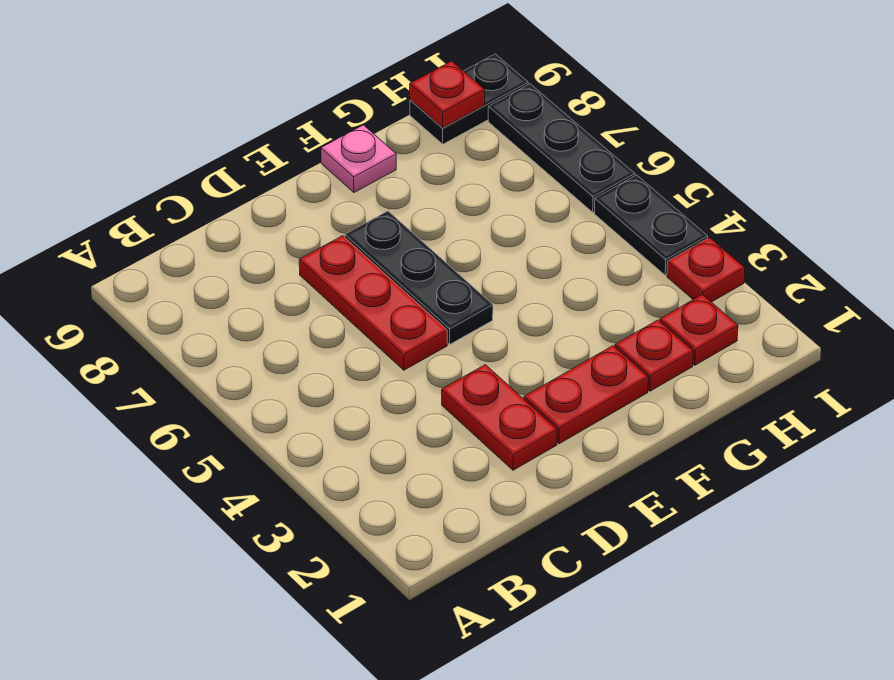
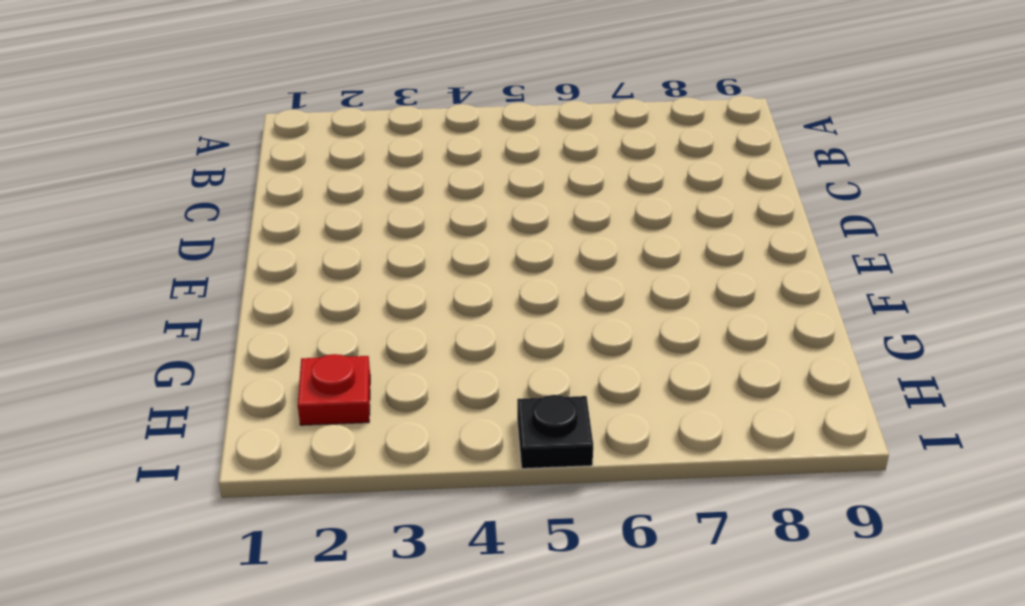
black 1x1 plate [517,395,593,469] -> black 1x2 plate [594,175,708,275]
none -> red 1x2 plate [442,365,557,470]
none -> red 1x3 plate [299,236,447,370]
none -> red 1x2 plate [524,346,648,444]

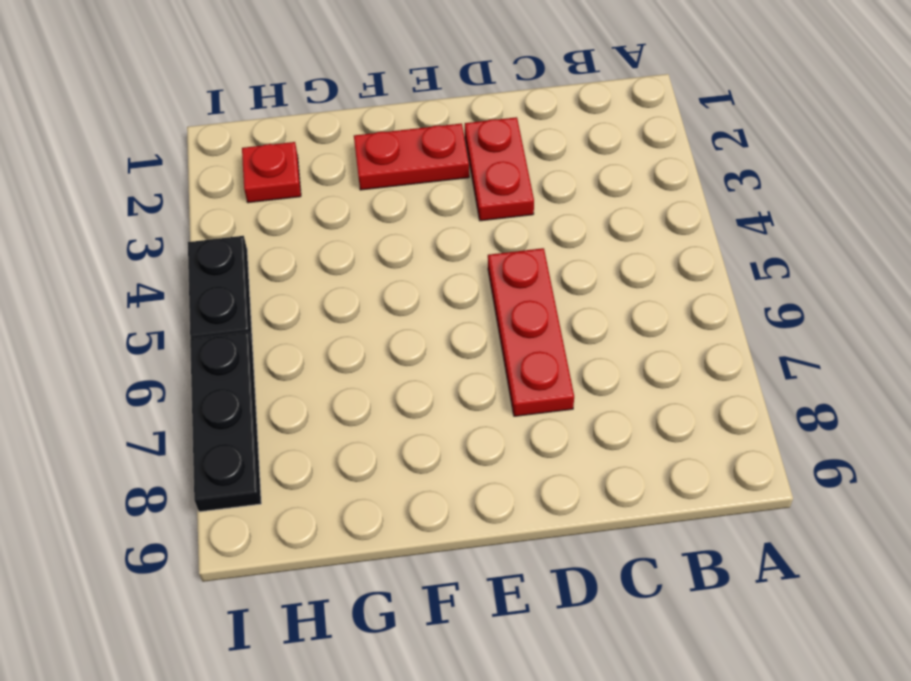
none -> black 1x3 plate [345,211,493,344]
none -> pink 1x1 plate [321,125,396,193]
none -> red 1x1 plate [615,320,693,391]

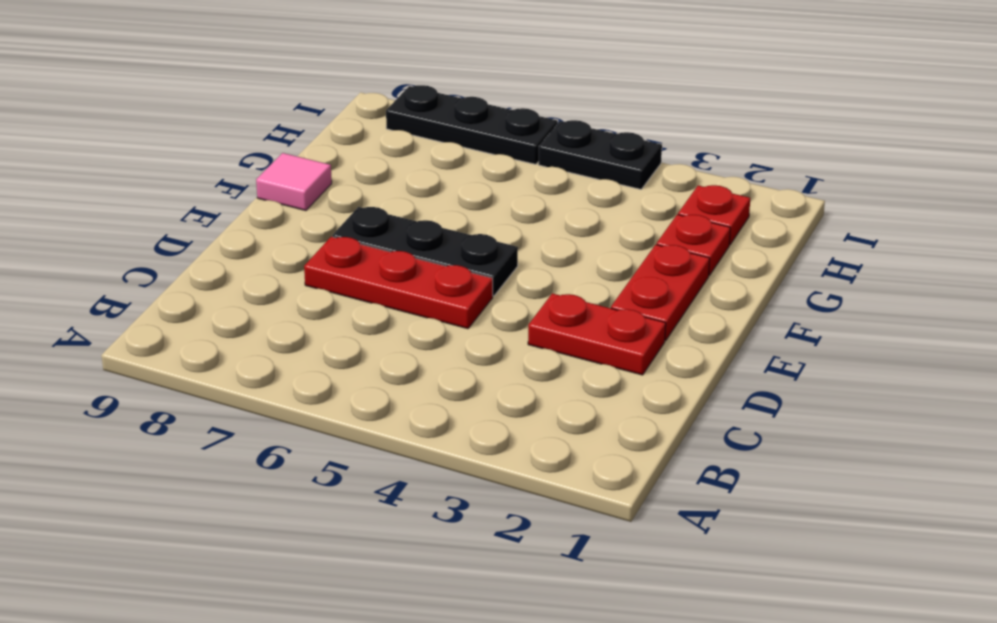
pink 1x1 tile [256,153,332,211] -> pink 1x1 plate [321,125,396,193]
none -> black 1x2 plate [410,54,528,144]
none -> red 1x1 plate [667,238,745,302]
none -> red 1x1 plate [410,61,485,128]

